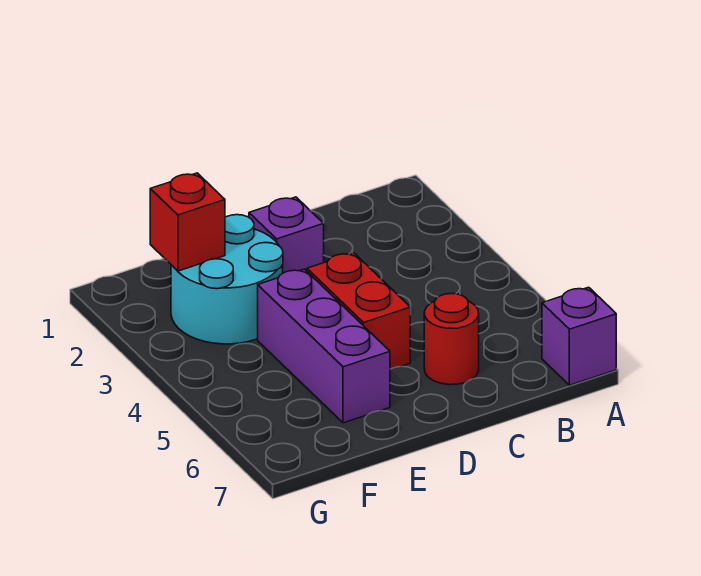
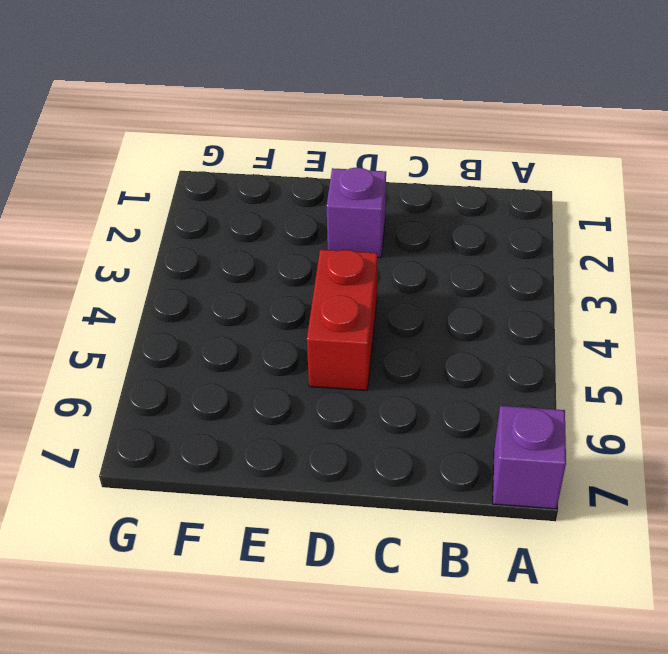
none -> red 1x1 round brick [424,293,479,385]
none -> cyan 2x2 round brick [171,215,283,344]

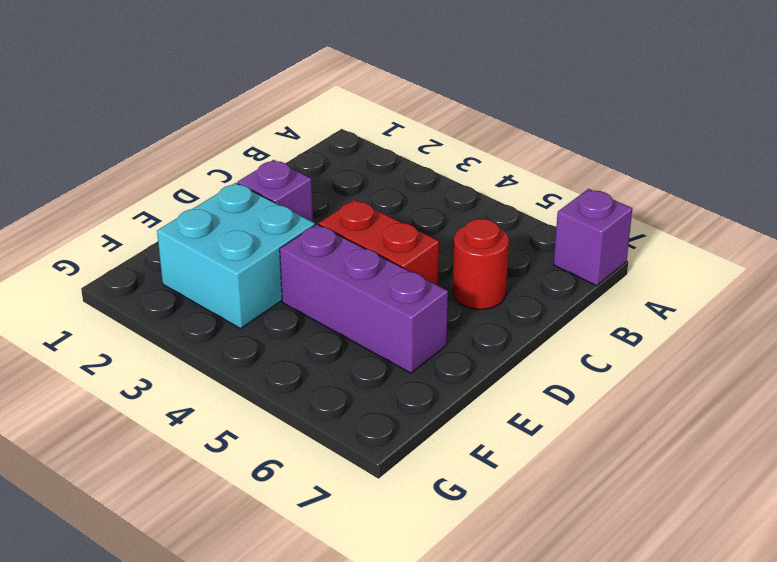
cyan 2x2 brick [157,183,315,329] -> cyan 2x2 round brick [171,215,283,344]
none -> red 1x1 brick [150,173,225,271]

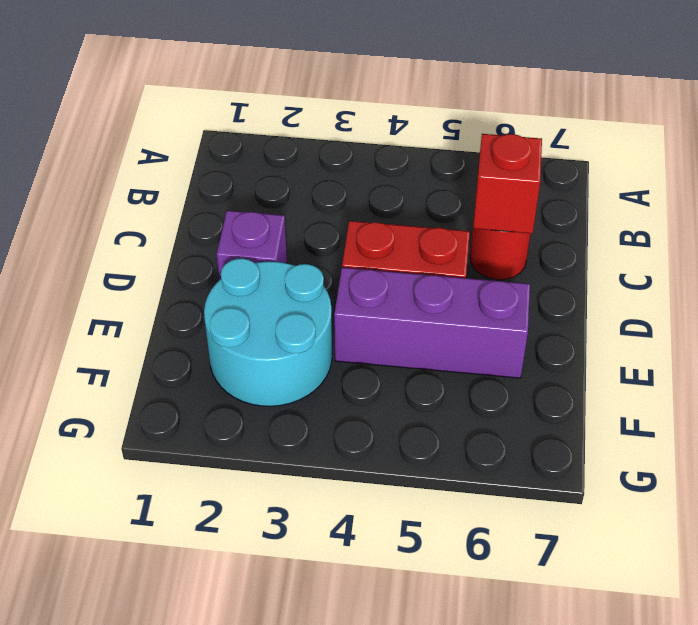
red 1x1 brick [473,134,542,234] -> red 1x1 brick moved to [150,173,225,271]
none -> purple 1x1 brick [542,287,616,385]

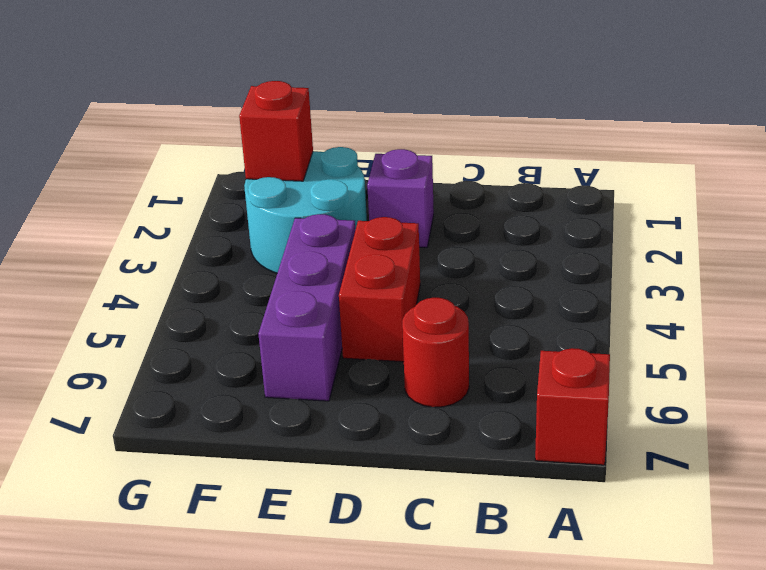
red 1x1 brick [535,348,610,465] -> purple 1x1 brick [542,287,616,385]

